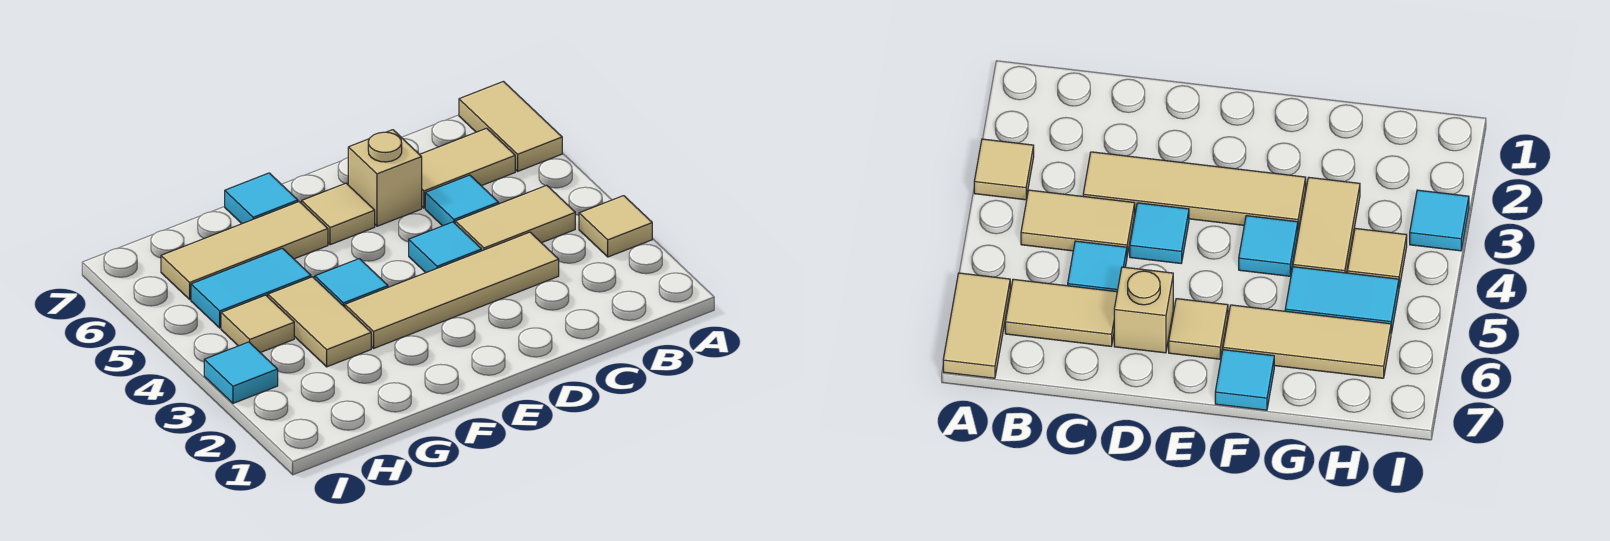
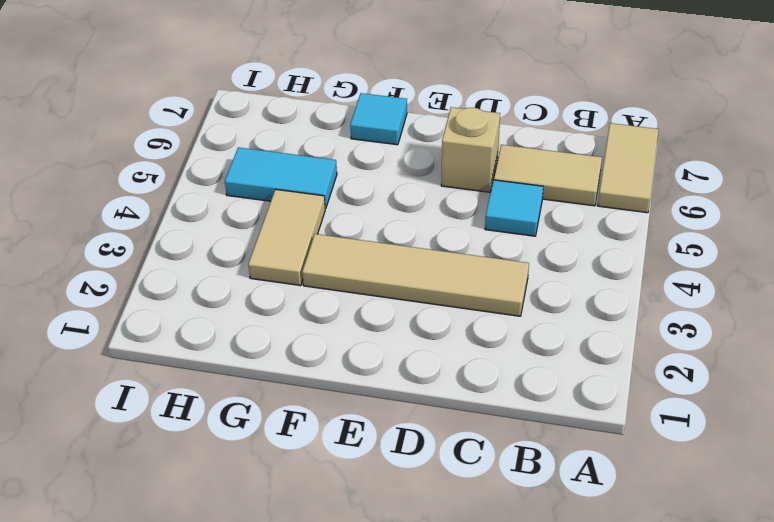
none -> tan 1x1 tile [579,196,652,257]
none -> tan 1x2 tile [455,185,575,251]
none -> cyan 1x1 tile [409,222,482,273]

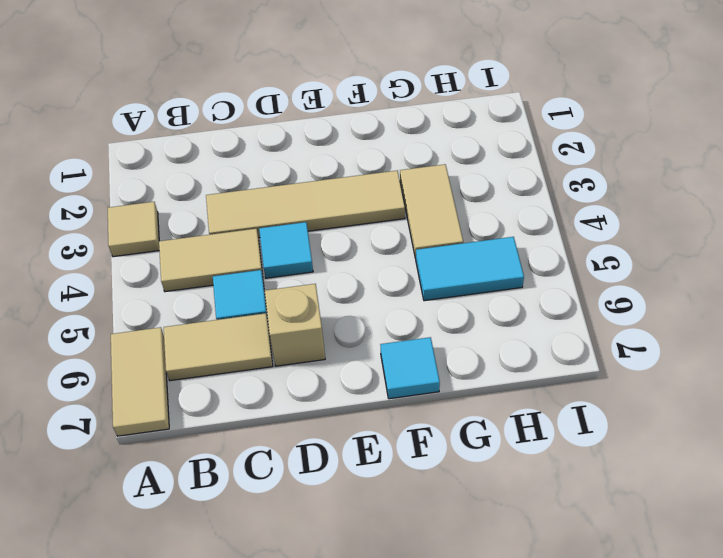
none -> tan 1x1 tile [302,183,375,245]
none -> cyan 1x1 tile [314,259,388,307]
none -> tan 1x3 tile [161,202,328,299]

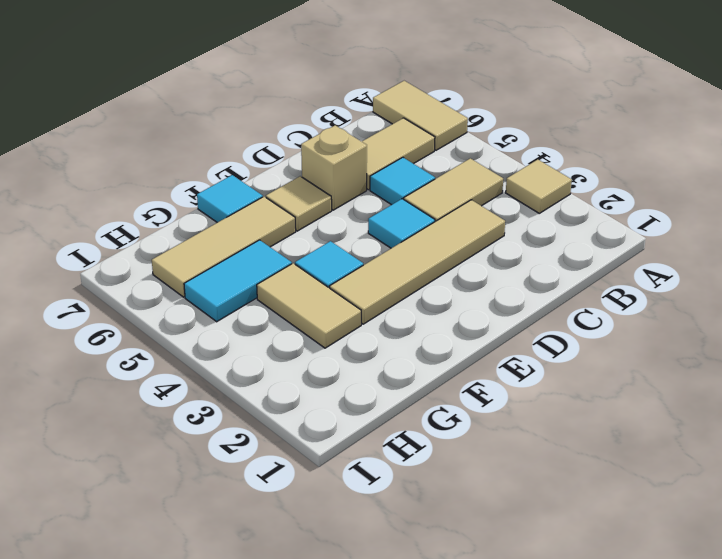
none -> tan 1x1 tile [221,295,294,353]
none -> cyan 1x1 tile [204,342,278,403]

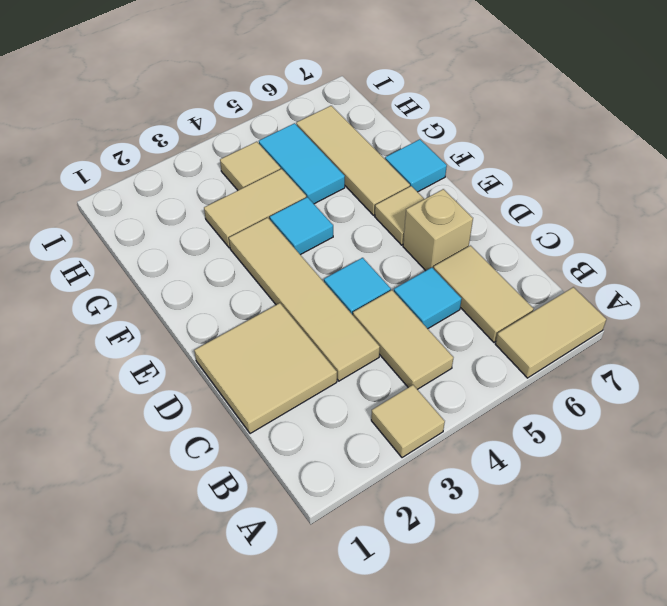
tan 2x2 tile [194,303,337,434] -> none
none -> cyan 1x1 tile [204,342,278,403]

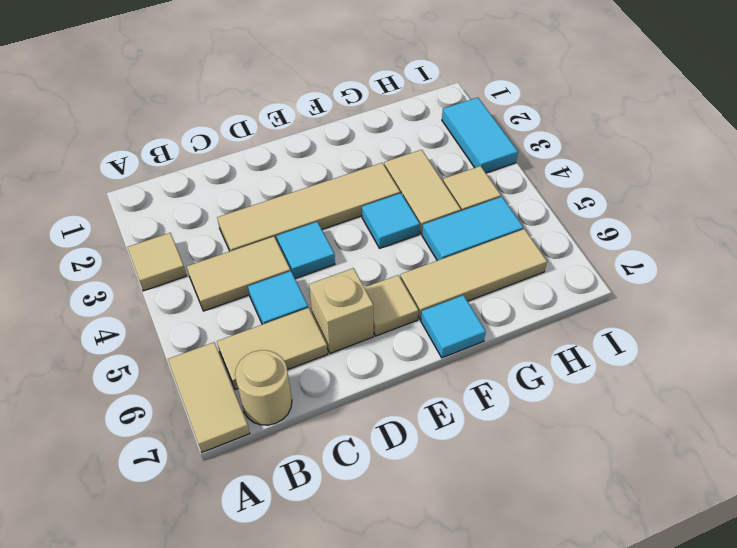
tan 1x1 round brick [235,350,292,425] -> none
cyan 1x2 tile [442,98,518,173] -> cyan 1x1 tile [204,342,278,403]

